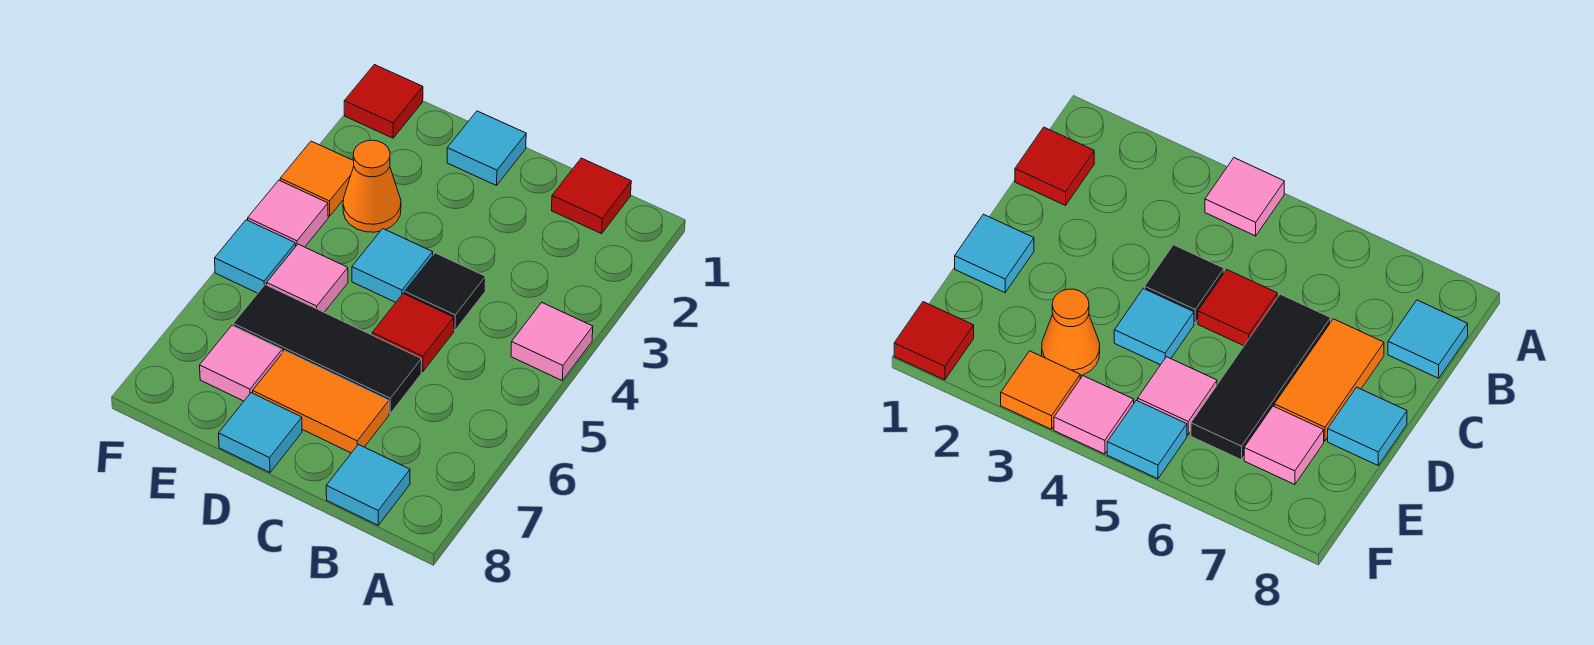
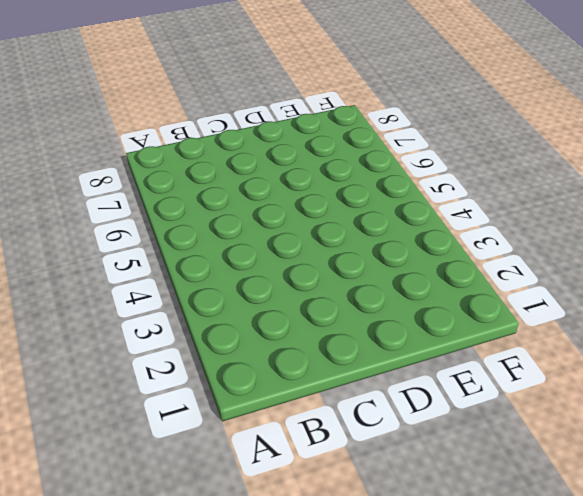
none -> pink 1x1 tile [511,303,593,380]
none -> red 1x1 tile [551,158,631,234]
none -> cyan 1x1 tile [326,444,410,525]

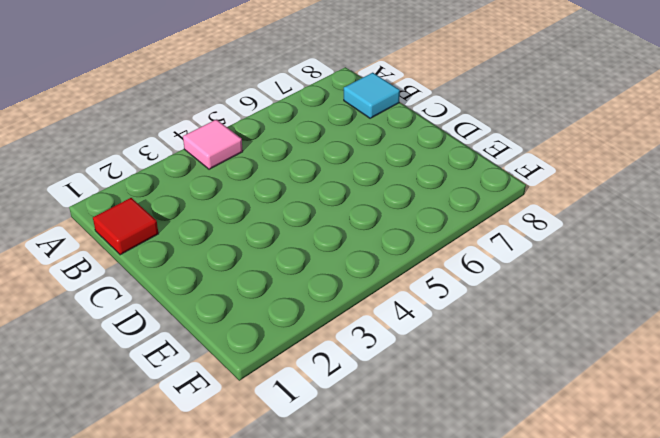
none -> black 1x1 tile [405,253,486,330]
none -> red 1x1 tile [372,294,454,372]
none -> black 1x3 tile [233,285,422,413]

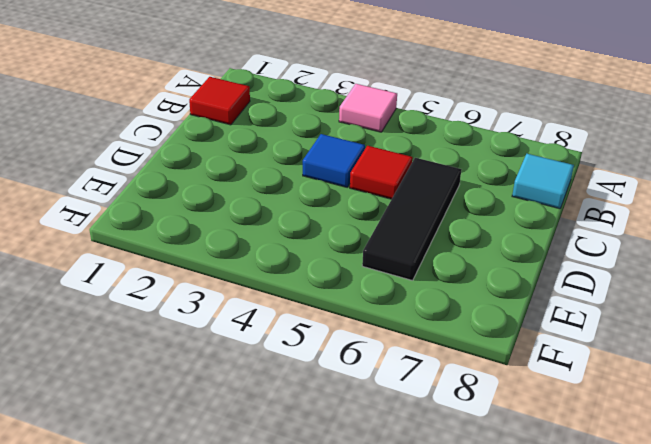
blue 1x1 tile [303,134,365,187] -> black 1x1 tile [405,253,486,330]
none -> orange 1x2 tile [253,351,389,453]
none -> cyan 1x1 tile [447,111,526,186]
none -> cyan 1x1 tile [352,229,433,302]

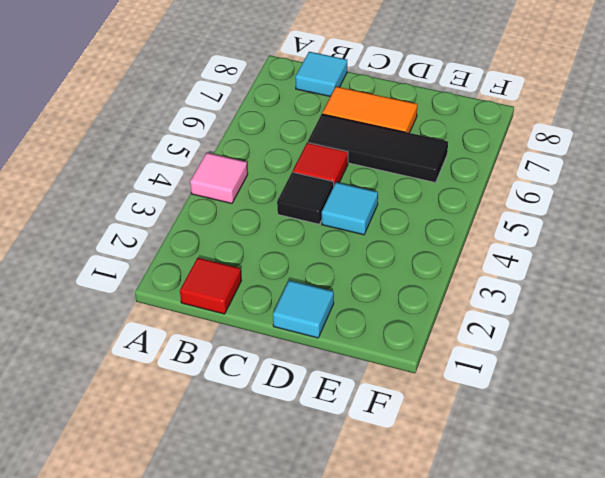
none -> cyan 1x1 tile [219,393,302,473]
none -> orange 1x1 cone [343,140,401,232]
none -> pink 1x1 tile [267,244,348,312]

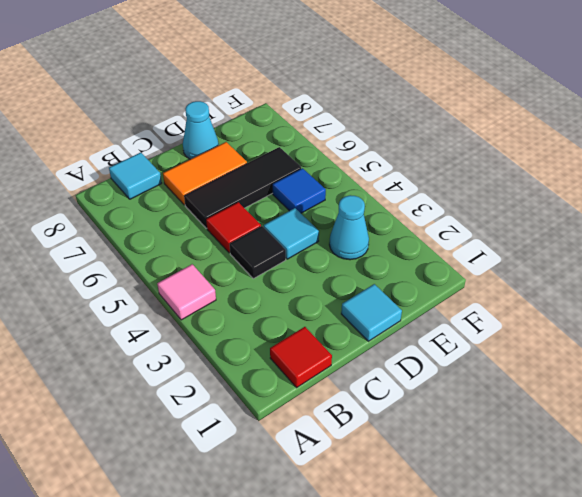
cyan 1x1 cone [183,101,219,159] -> cyan 1x1 tile [219,393,302,473]
cyan 1x1 cone [329,195,369,260] -> orange 1x1 cone [343,140,401,232]
blue 1x1 tile [273,168,326,213] -> pink 1x1 tile [267,244,348,312]
none -> pink 1x1 tile [200,326,282,401]
none -> red 1x1 tile [344,65,423,138]
none -> orange 1x1 tile [280,141,354,216]

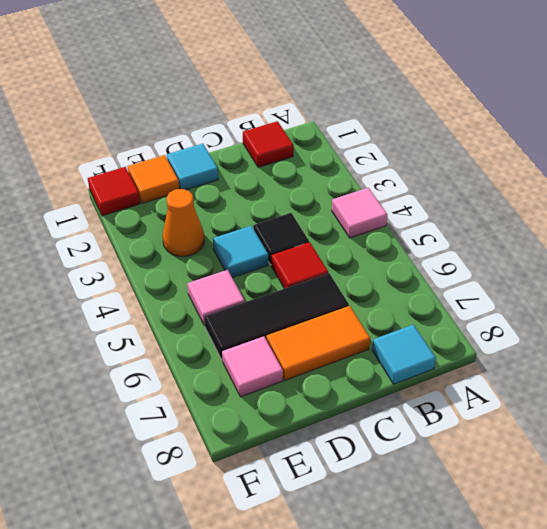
orange 1x1 tile [127,155,179,203] -> orange 1x1 tile moved to [280,141,354,216]
none -> cyan 1x1 tile [219,393,302,473]
none -> pink 1x1 tile [248,180,328,247]
none -> cyan 1x1 tile [215,220,296,293]

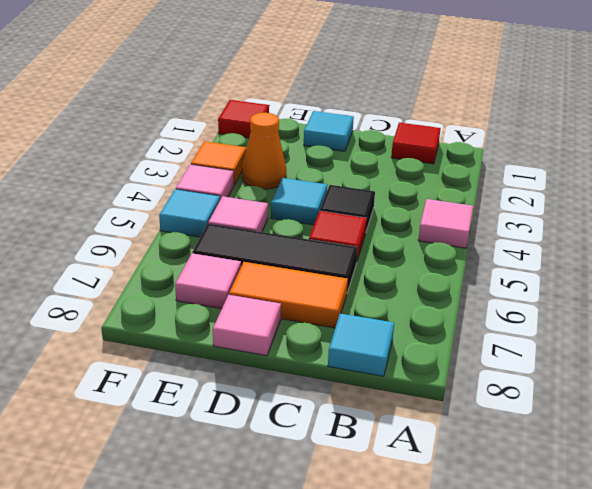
pink 1x1 tile [213,295,281,356] -> cyan 1x1 tile [219,393,302,473]

